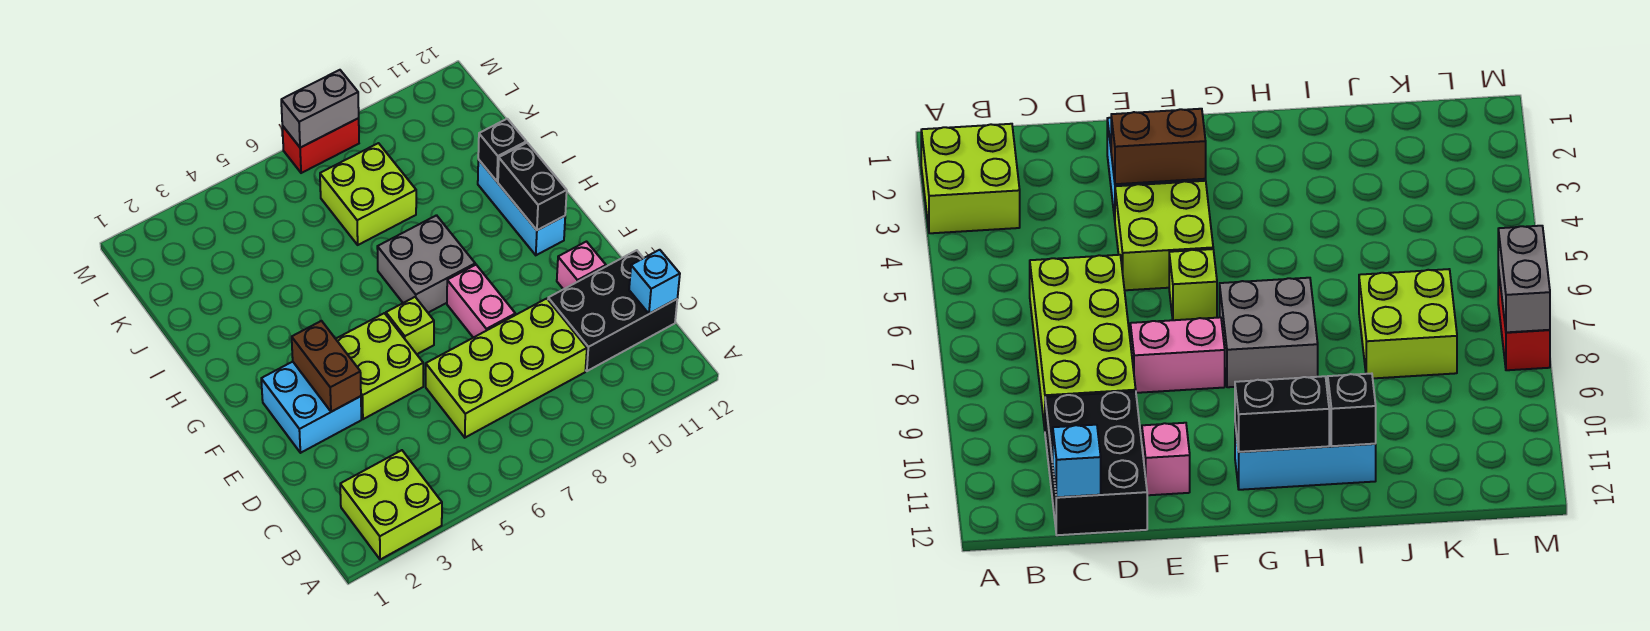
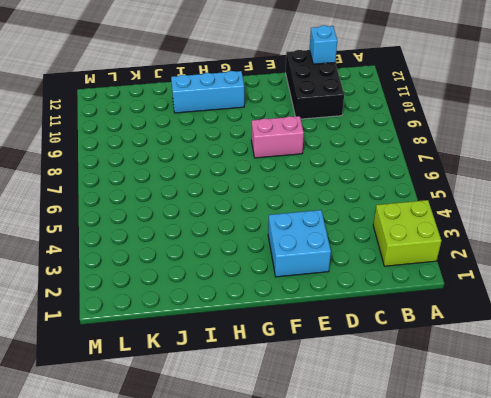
none -> lime 2x4 brick [426,299,587,438]
none -> lime 2x2 brick [336,313,423,419]
none -> pink 1x1 brick [557,242,606,289]

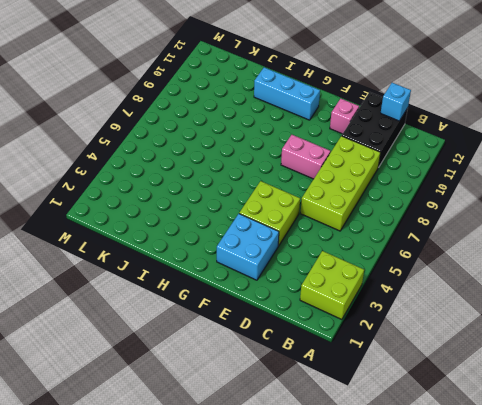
none -> lime 1x1 brick [386,297,434,354]
none -> grey 2x2 brick [377,215,475,313]
none -> lime 2x2 brick [320,143,416,245]

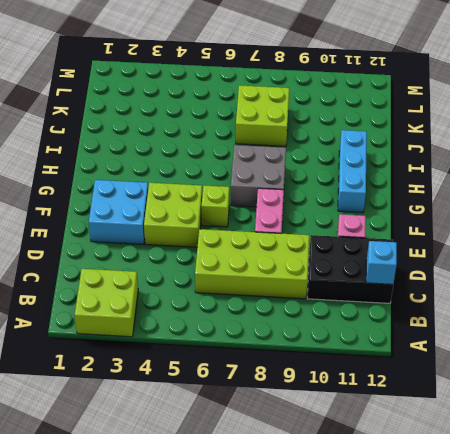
none -> red 1x2 brick [282,118,359,173]
none -> brown 1x2 brick [292,321,361,412]
none -> black 1x2 brick [498,143,567,230]

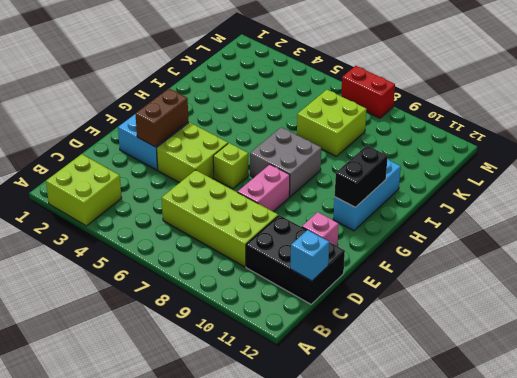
none -> black 1x1 brick [478,119,526,182]
none -> grey 1x2 brick [281,70,359,148]

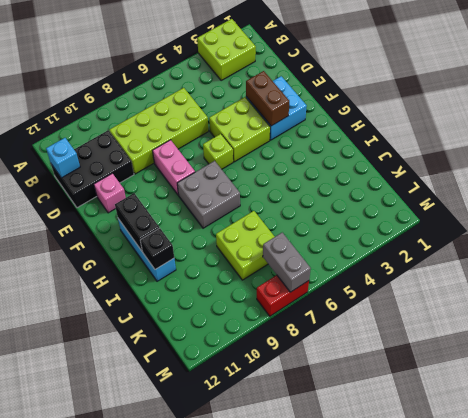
grey 1x2 brick [263,233,311,292] -> grey 1x2 brick turned to [281,70,359,148]

